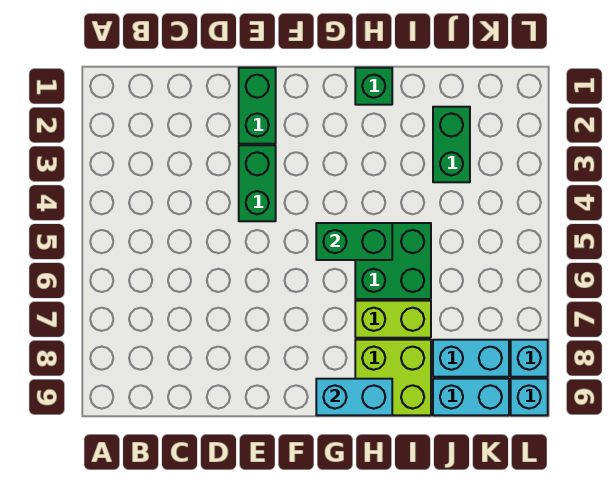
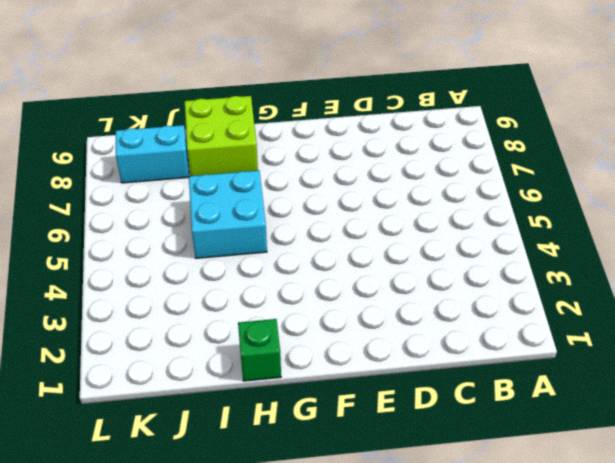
cyan 2x2 brick [189,170,267,258] -> green 2x2 brick [355,223,431,299]
none -> green 1x2 brick [239,68,276,144]
none -> green 1x2 brick [239,145,276,221]
none -> lime 1x2 brick [355,301,431,338]

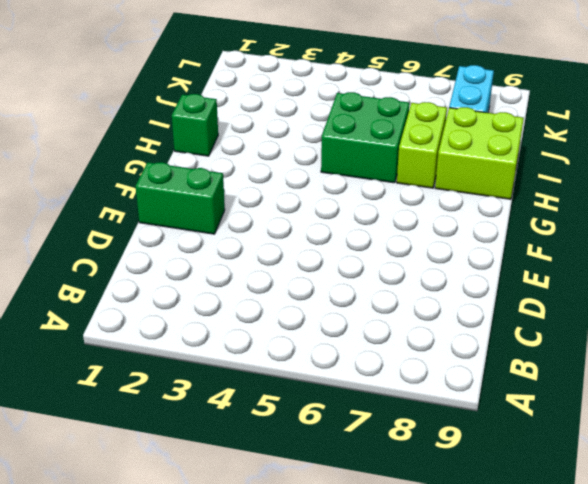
none -> green 1x2 brick [239,145,276,221]
none -> green 1x2 brick [433,107,470,182]
none -> cyan 1x2 brick [433,379,509,415]

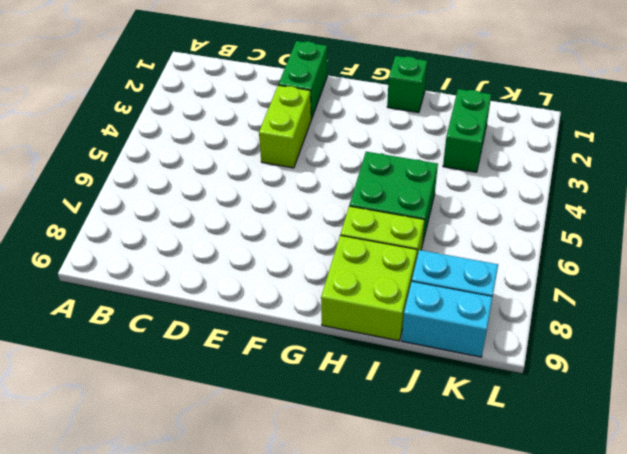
lime 1x2 brick [259,85,311,168] -> green 1x2 brick [239,145,276,221]
none -> cyan 1x1 brick [511,340,548,377]
none -> cyan 1x1 brick [511,379,548,415]
none -> green 1x2 brick [316,223,392,260]

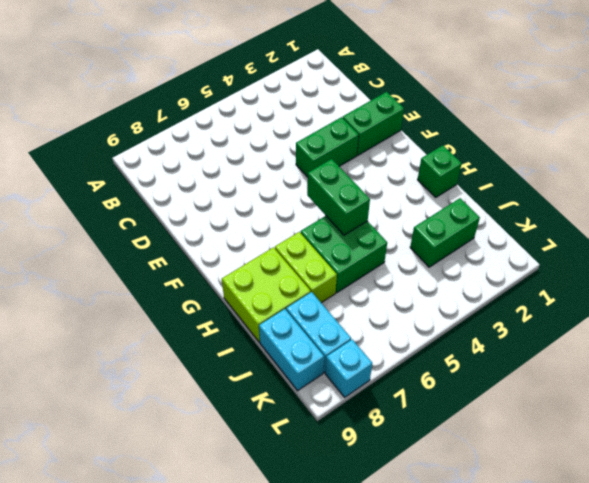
none -> cyan 1x1 brick [511,379,548,415]
none -> cyan 1x2 brick [316,379,392,415]

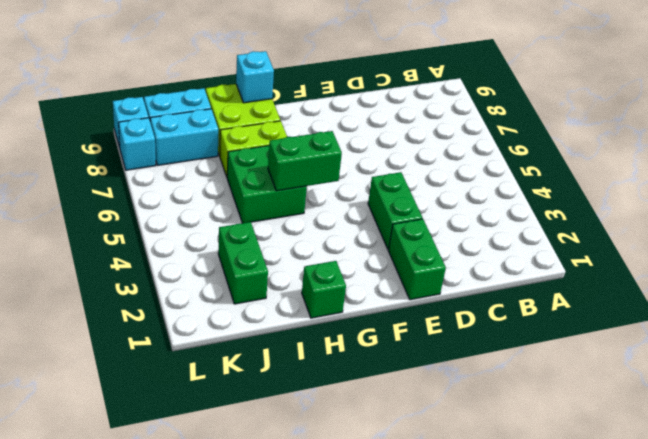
cyan 1x1 brick [236,51,274,103] -> cyan 1x2 brick [316,379,392,415]

